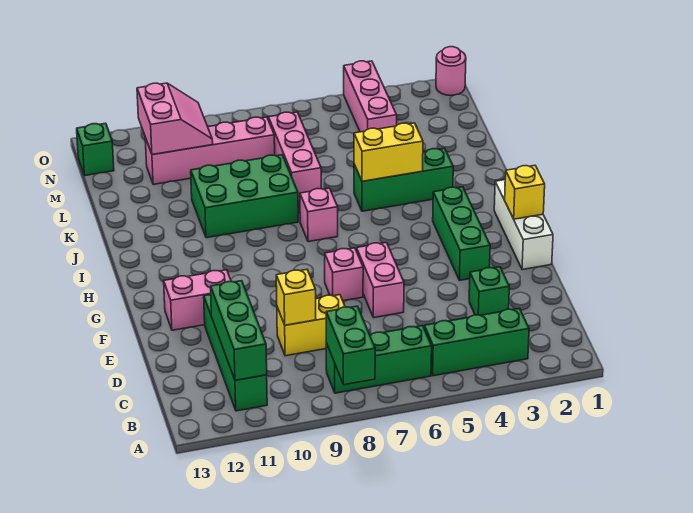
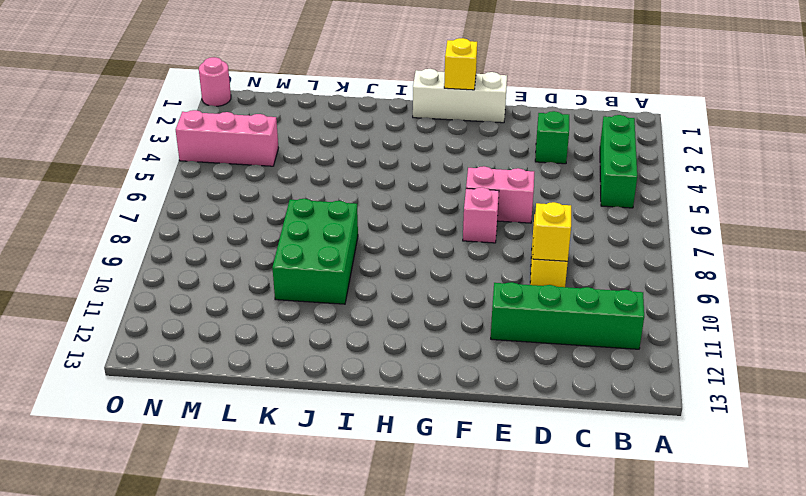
none -> green 1x3 brick [326,326,432,393]
none -> green 1x3 brick [433,187,490,280]
none -> pink 1x2 brick [164,270,231,330]

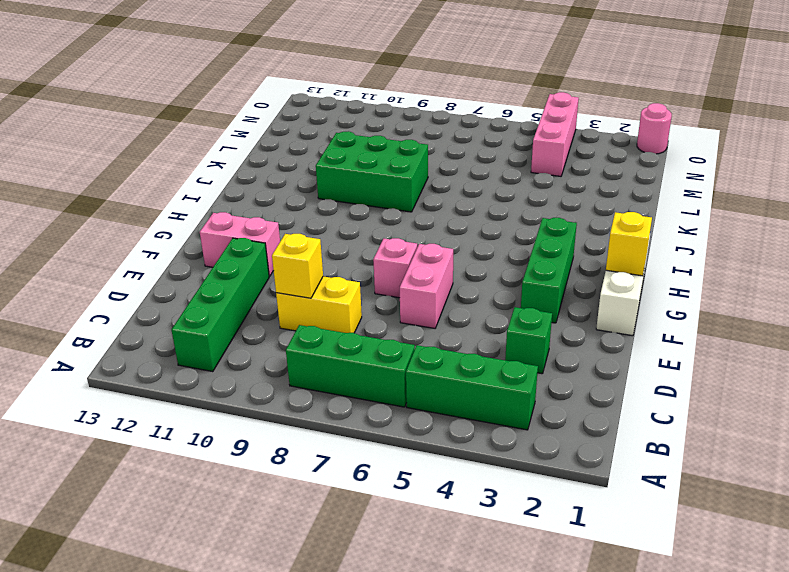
none -> pink 1x1 brick [300,188,338,242]
none -> green 1x3 brick [354,148,453,211]
none -> pink 1x3 brick [269,112,321,201]

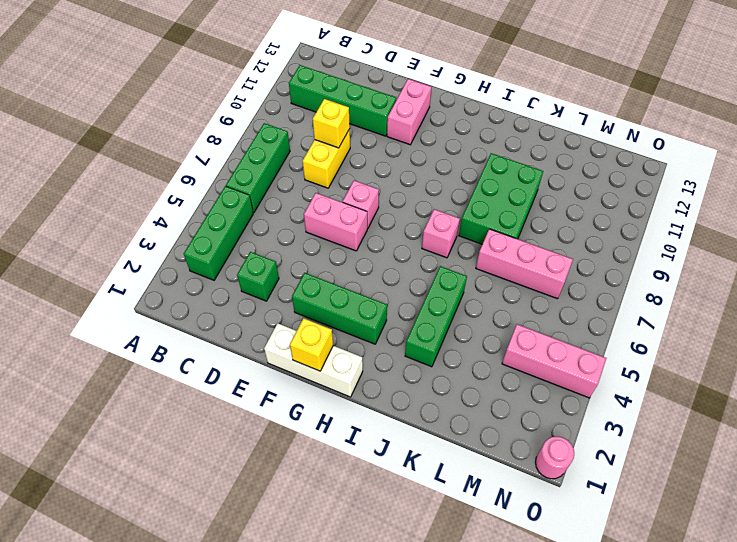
none -> pink 1x4 brick [145,117,275,184]
none -> green 1x1 brick [77,123,114,176]
none -> green 1x2 brick [326,306,375,385]

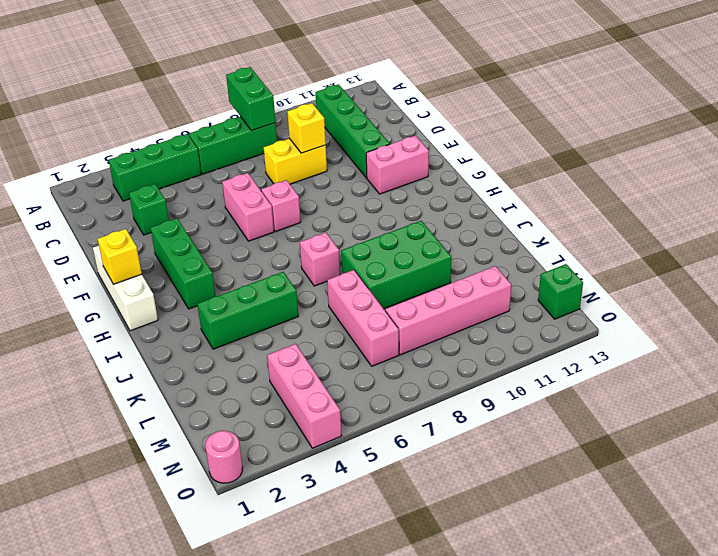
none -> green 1x3 brick [211,281,267,380]
none -> yellow 1x2 brick [354,123,423,181]
none -> pink 2x2 slope [137,83,213,155]

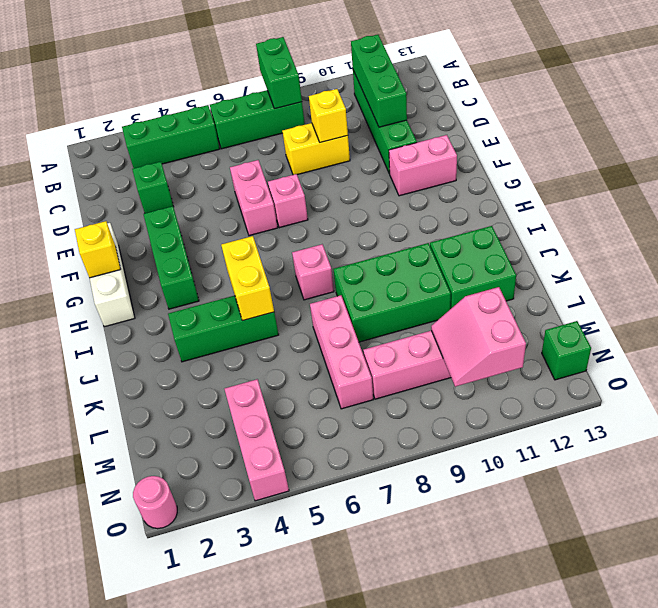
yellow 1x2 brick [221,236,274,321] -> yellow 1x2 brick turned to [354,123,423,181]
green 2x2 brick [430,226,516,309] -> none

